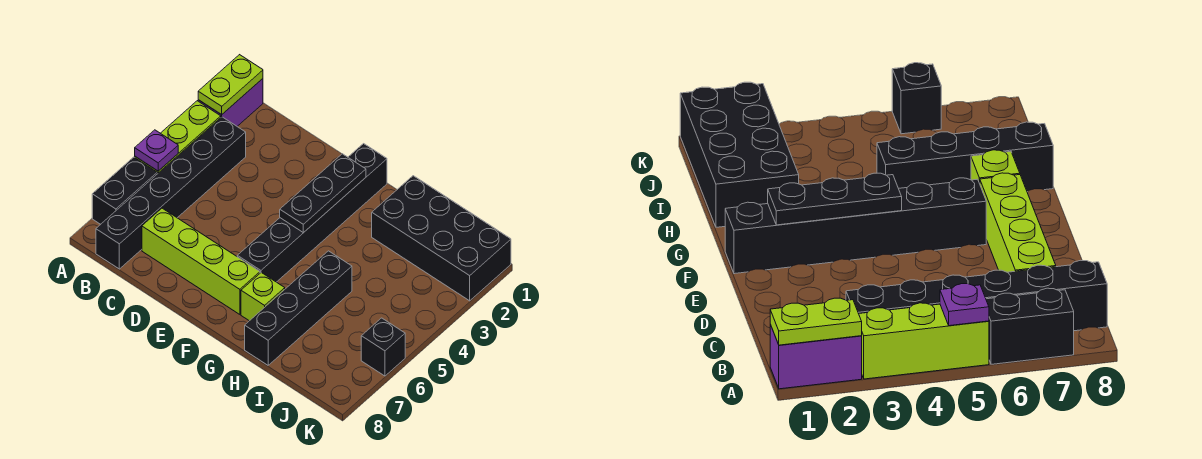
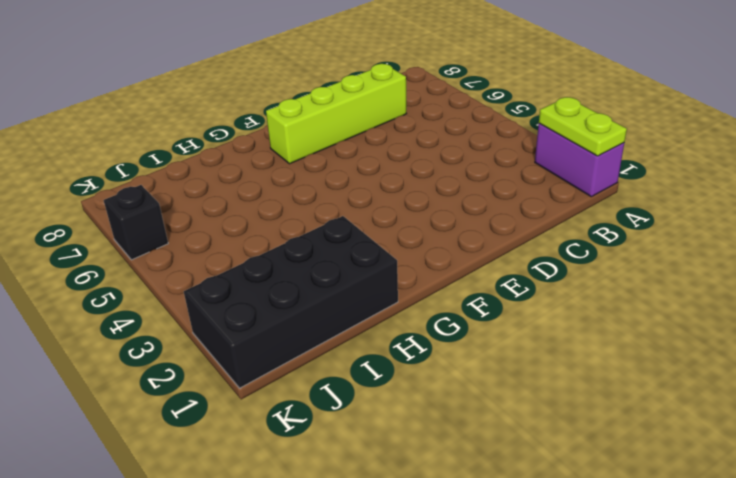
none -> lime 1x3 brick [135,101,221,174]
none -> black 1x2 brick [92,157,157,224]
none -> black 1x6 brick [96,117,246,269]

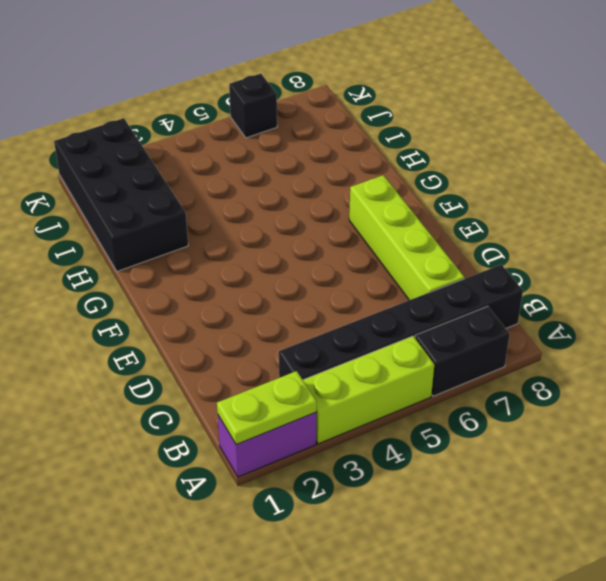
none -> black 1x6 brick [237,144,387,282]
none -> lime 1x1 brick [241,273,285,321]
none -> black 1x4 brick [245,251,352,365]

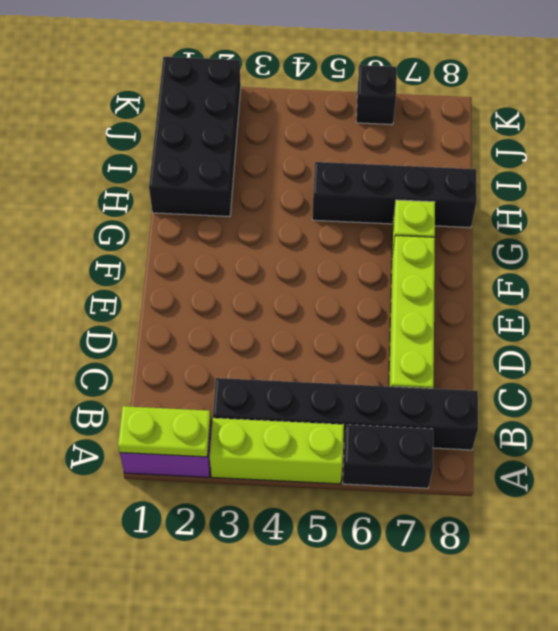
none -> black 1x6 brick [237,144,387,282]
none -> purple 1x1 plate [135,130,178,171]
none -> black 1x3 plate [280,154,366,233]

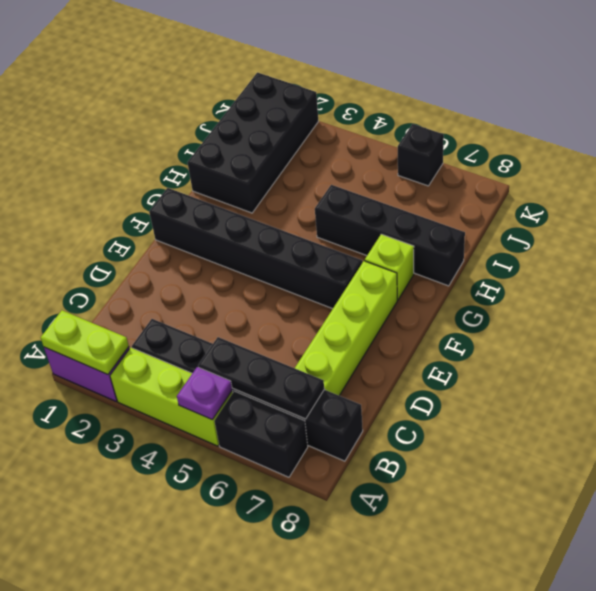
black 1x3 plate [198,337,324,419] -> black 1x3 plate moved to [280,154,366,233]

